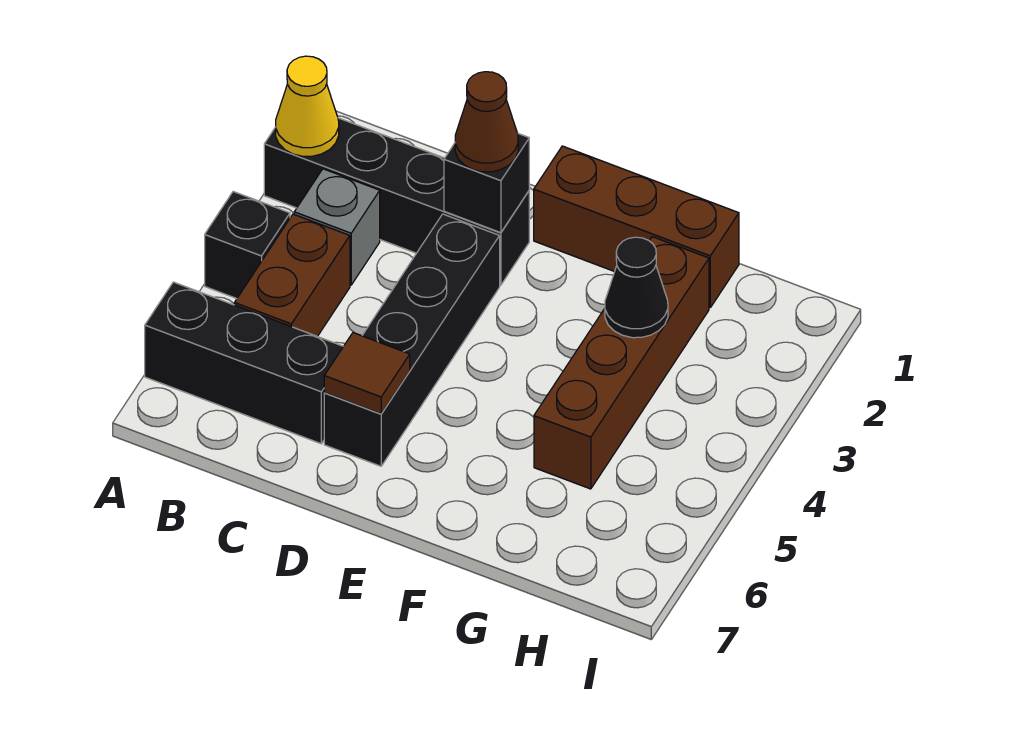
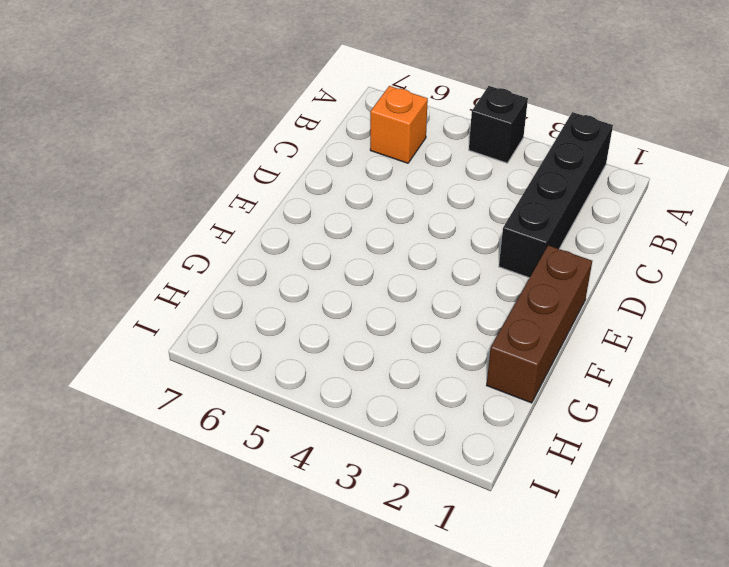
orange 1x1 brick [370,86,428,163] -> black 1x3 brick [145,282,343,444]
none -> grey 1x1 brick [294,169,380,285]
none -> brown 1x2 brick [234,214,350,336]
none -> black 1x4 brick [324,214,500,466]

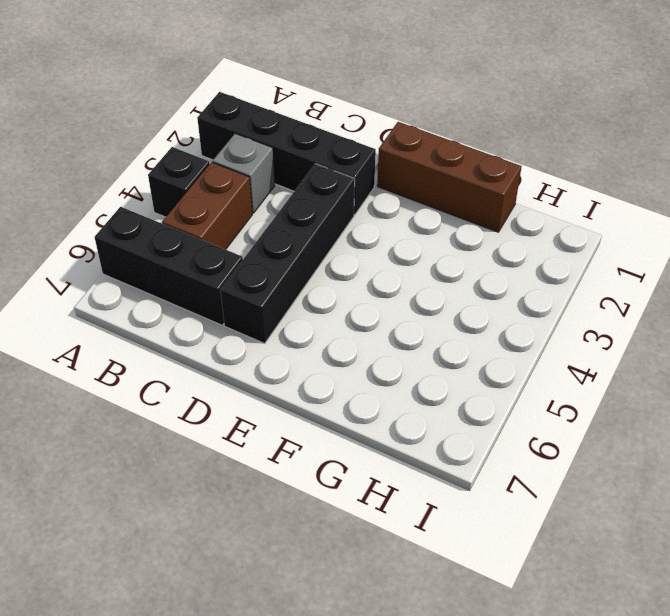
none -> brown 1x4 brick [534,237,709,489]
none -> yellow 1x1 cone [276,56,339,156]
none -> black 1x1 brick [444,134,529,233]

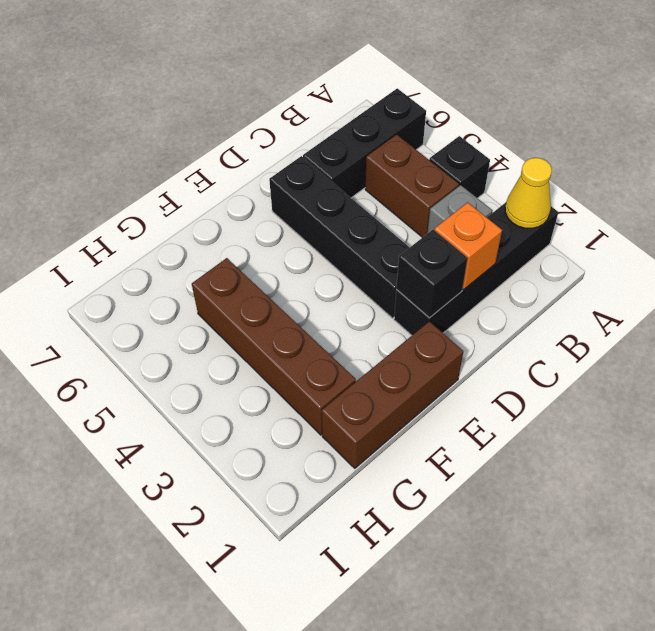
orange 1x1 brick [434,202,502,289] -> none
none -> brown 1x1 tile [324,333,410,414]
none -> black 1x1 cone [605,237,668,338]
none -> brown 1x1 cone [455,72,518,172]

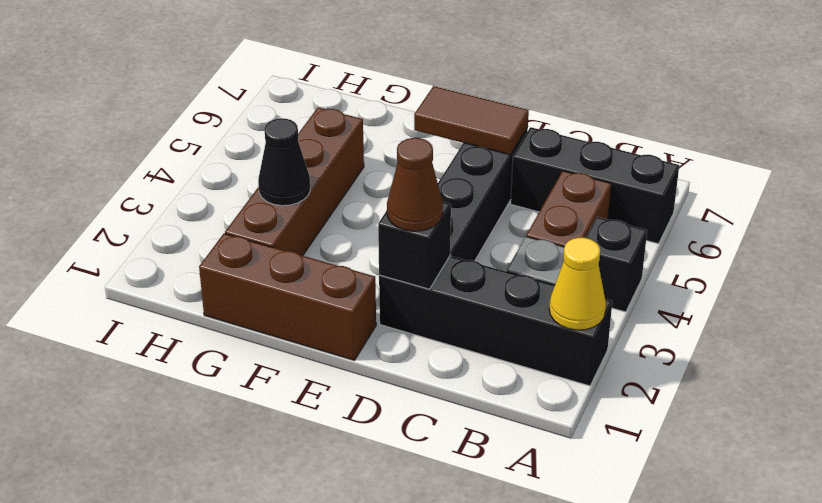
brown 1x2 tile [414,86,529,155] -> brown 1x1 tile [324,333,410,414]

